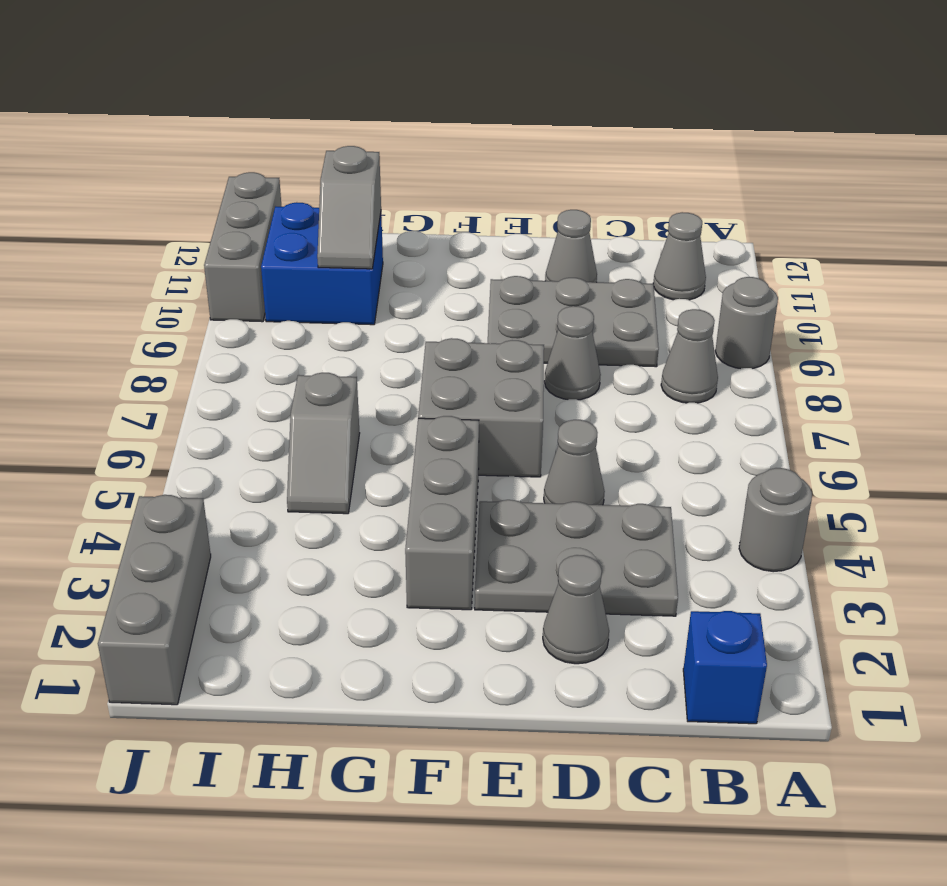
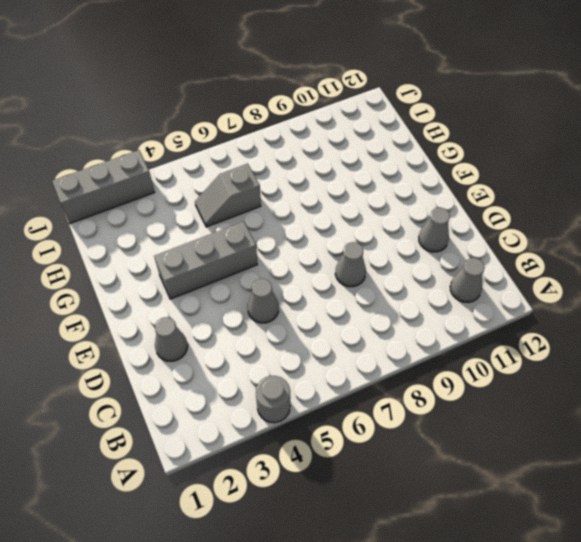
none -> grey 1x1 round brick [715,277,778,369]
none -> blue 1x1 brick [683,611,767,724]
none -> grey 1x1 cone [661,309,718,403]

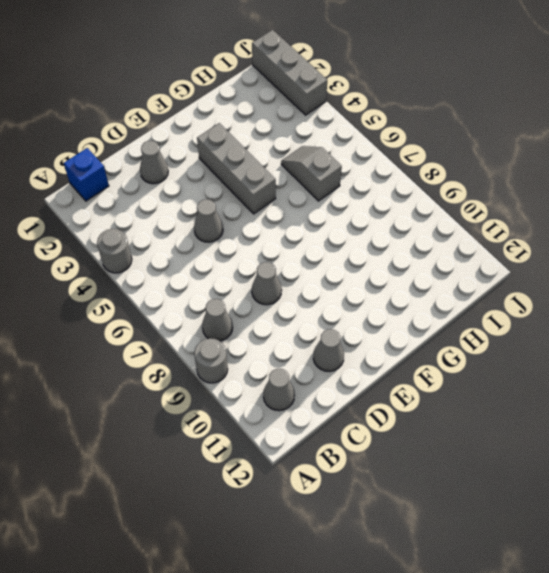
none -> grey 2x3 plate [475,500,678,616]
none -> grey 2x3 plate [488,276,659,367]
none -> grey 2x2 brick [418,338,544,477]

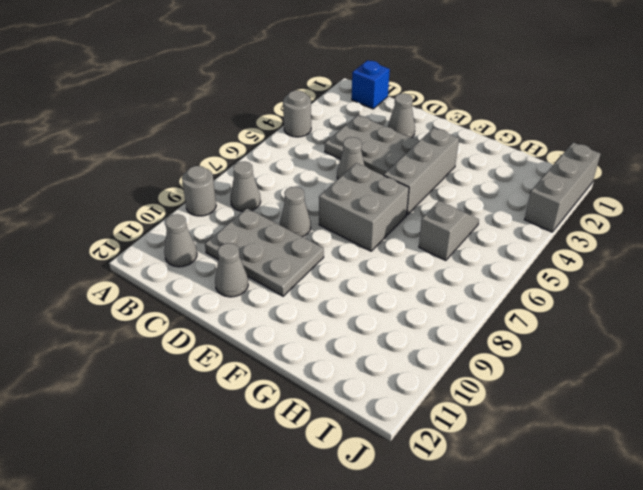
none -> blue 2x2 brick [261,202,383,325]
none -> grey 1x3 brick [204,172,282,322]
none -> grey 1x2 slope [317,146,381,269]

